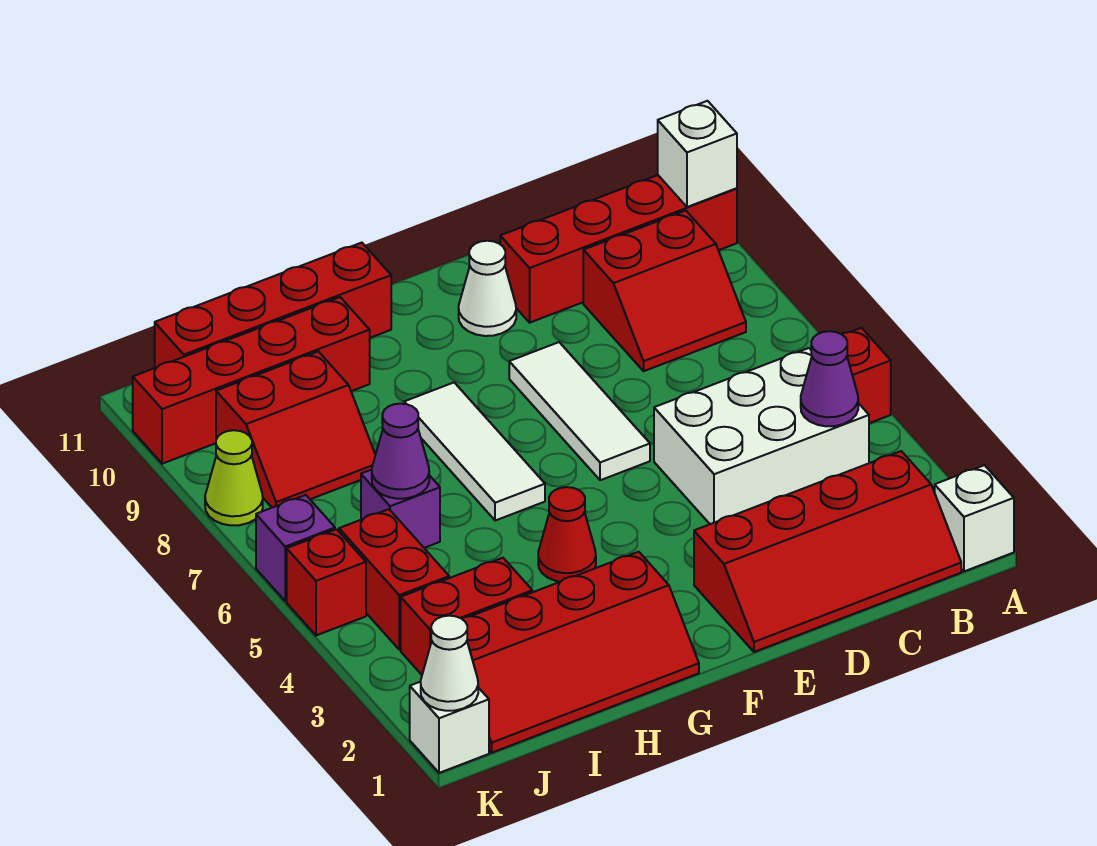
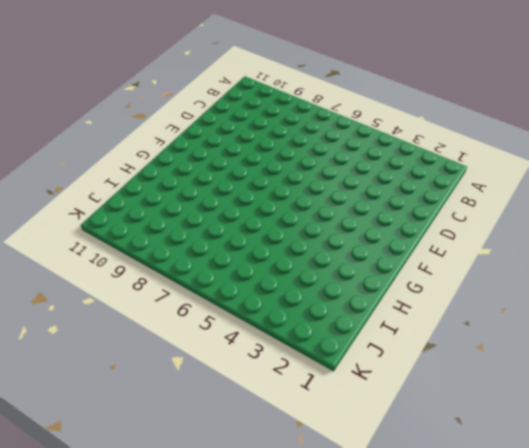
none -> white 1x1 brick [935,465,1014,571]
none -> red 1x1 brick [842,328,891,423]
none -> red 1x4 brick [500,175,737,323]

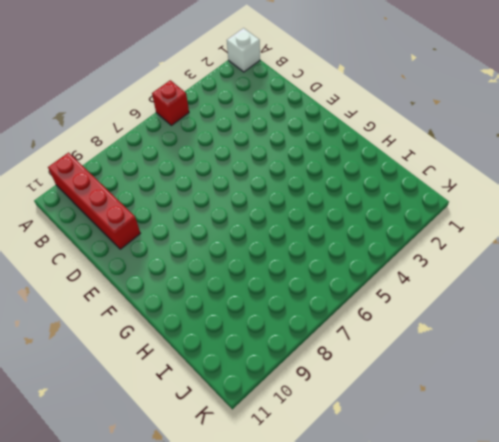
none -> red 2x4 slope [694,451,961,652]
none -> white 2x3 brick [654,348,869,524]
none -> red 2x2 slope [583,211,746,371]

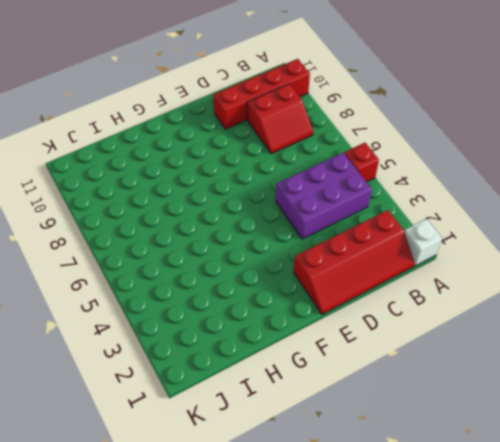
purple 2x3 brick [276,153,372,239] -> white 2x3 brick [654,348,869,524]
none -> white 1x3 tile [509,342,650,480]
none -> white 1x1 cone [459,241,516,336]
none -> red 2x4 slope [431,552,699,753]

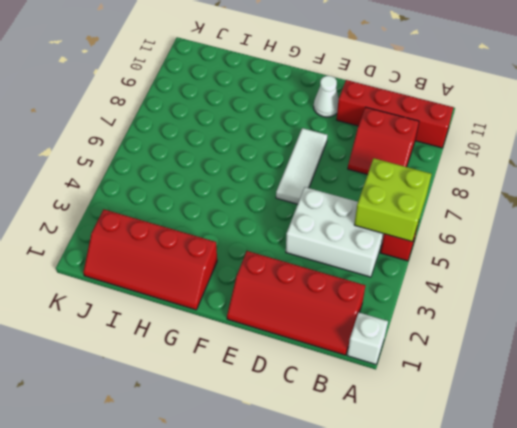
lime 2x2 brick [354,158,432,242] -> none
none -> red 1x1 cone [538,487,596,582]
none -> white 1x3 tile [404,383,545,521]
none -> red 1x4 brick [155,243,391,368]

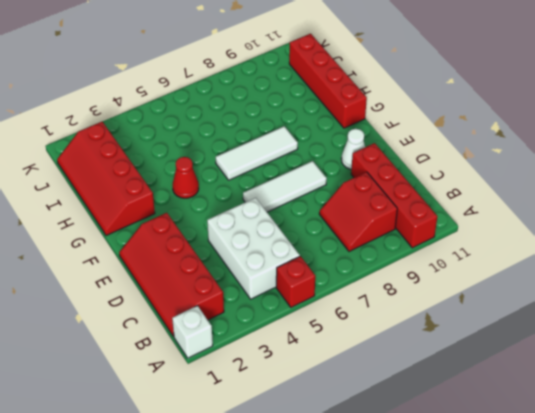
none -> red 1x4 brick [133,297,370,464]
none -> red 1x2 brick [401,558,532,675]
none -> purple 1x1 brick [361,470,440,548]

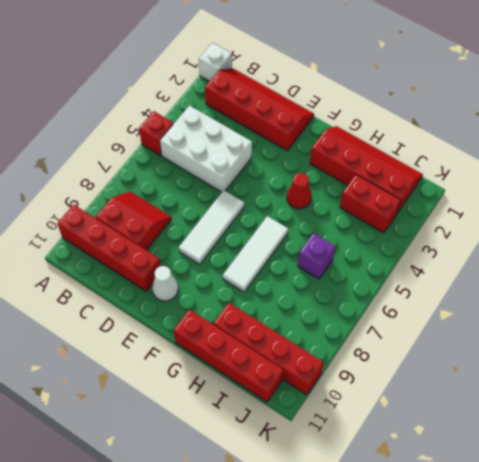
none -> red 2x2 slope [216,352,375,508]
none -> red 1x2 brick [339,509,449,650]
none -> white 1x1 brick [410,682,489,773]

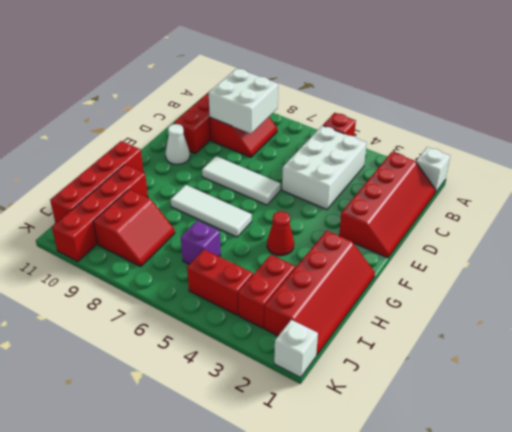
white 2x2 brick [209,68,278,133] -> none
none -> red 1x1 brick [287,529,366,635]
none -> purple 1x1 brick [256,495,335,601]
none -> lime 1x1 cone [205,430,263,525]

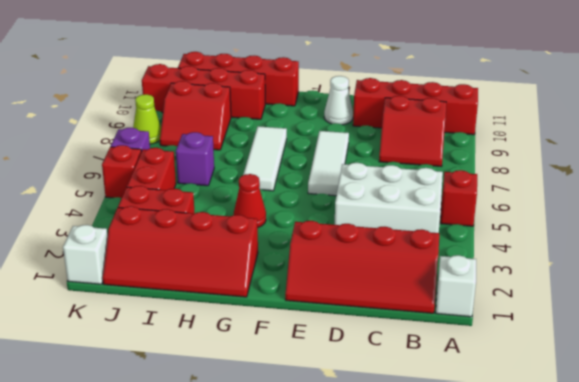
none -> white 1x1 brick [658,101,737,207]
none -> purple 1x1 cone [801,331,858,426]
none -> purple 1x1 cone [372,404,429,499]

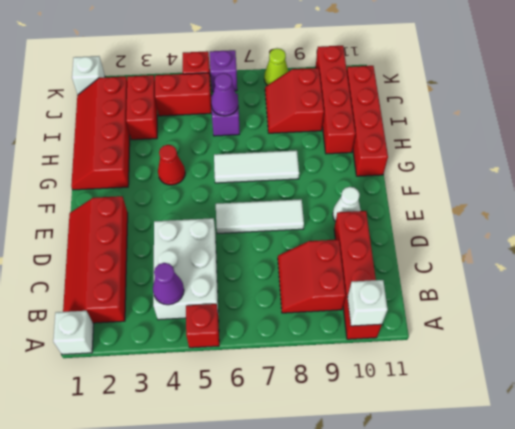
none -> white 1x1 cone [421,616,478,711]

